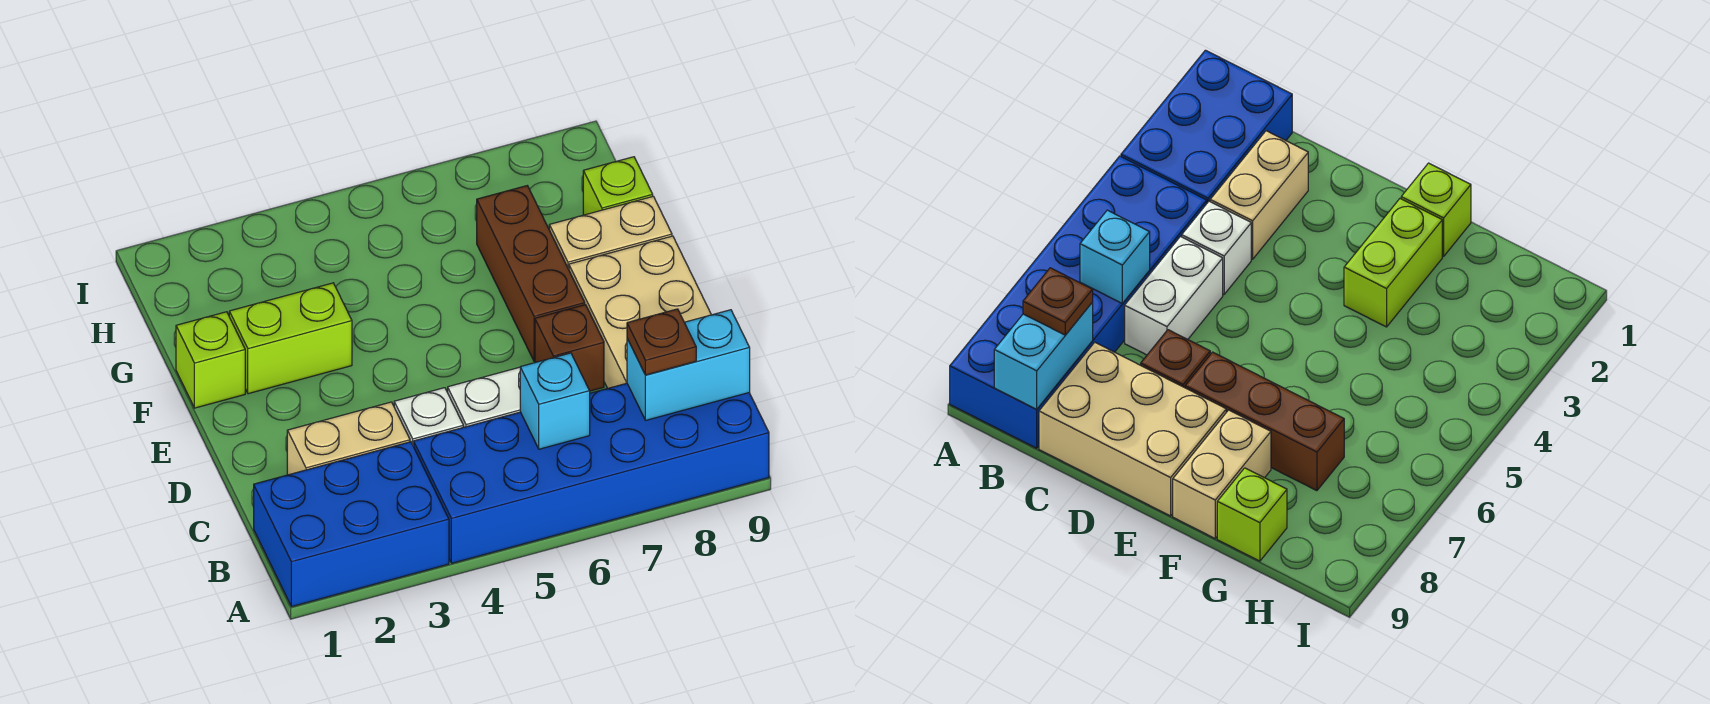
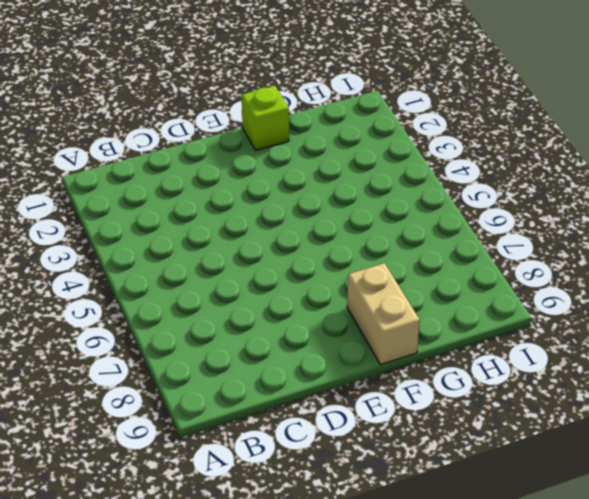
none -> blue 2x3 brick [254,442,449,607]
none -> blue 2x6 brick [414,383,769,563]
none -> tan 1x2 brick [287,402,410,475]

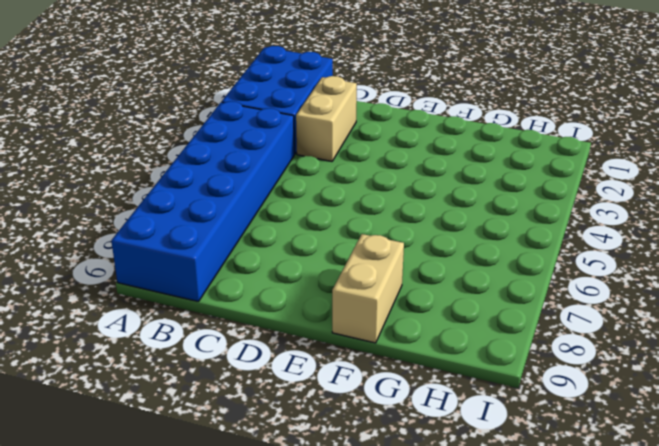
none -> white 1x1 brick [394,388,463,446]
none -> white 1x2 brick [448,367,520,427]
none -> tan 2x3 brick [569,236,711,388]

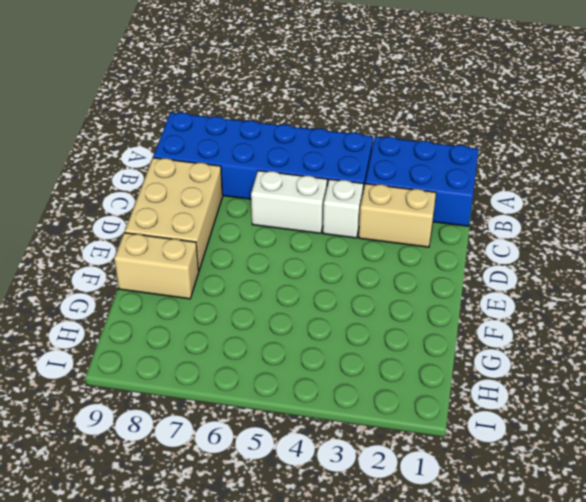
none -> brown 1x1 brick [535,305,604,391]
none -> brown 1x3 brick [477,186,585,361]
none -> lime 1x1 brick [176,312,245,408]

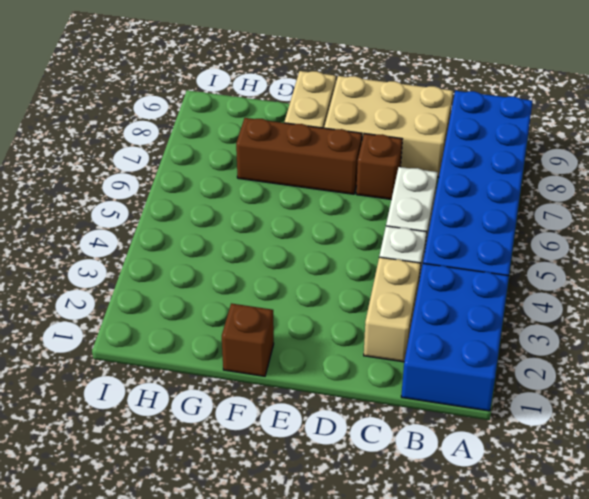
brown 1x1 brick [222,303,274,376] -> lime 1x1 brick [176,312,245,408]
none -> lime 1x2 brick [229,283,352,394]
none -> lime 1x1 brick [583,157,653,215]
none -> cyan 1x1 brick [520,353,590,449]

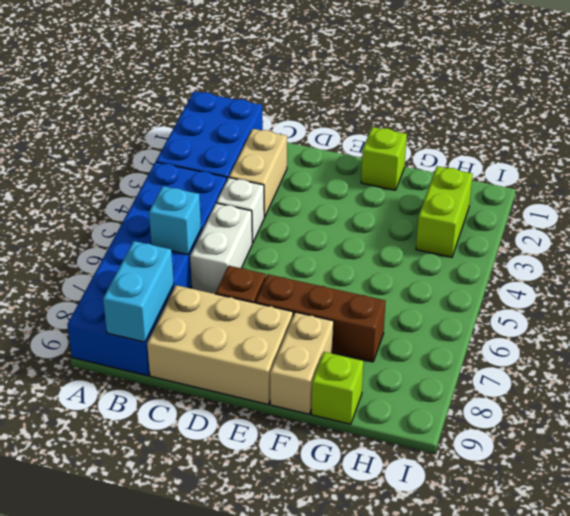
lime 1x2 brick [416,166,473,257] -> lime 1x2 brick moved to [229,283,352,394]
none -> brown 1x1 plate [627,309,696,375]

